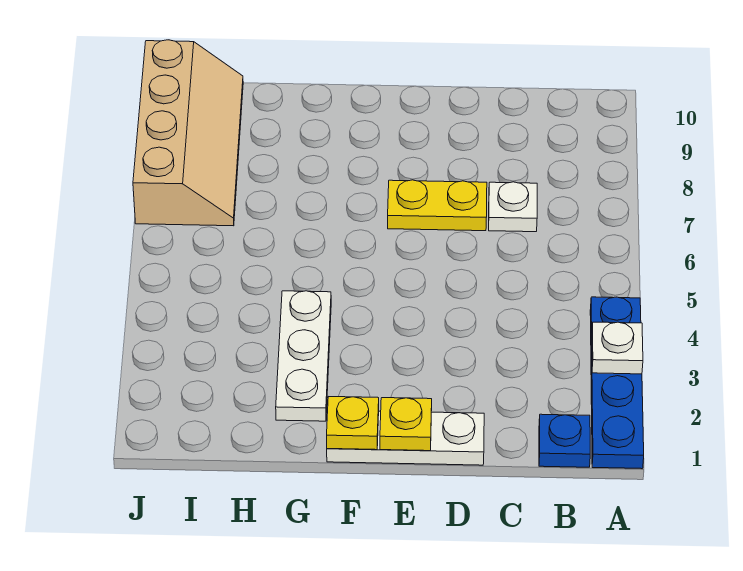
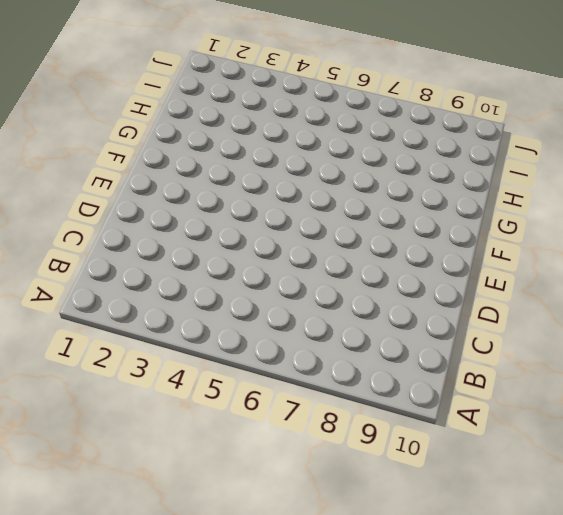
none -> blue 1x4 plate [590,297,644,469]
none -> blue 1x1 plate [539,414,590,467]

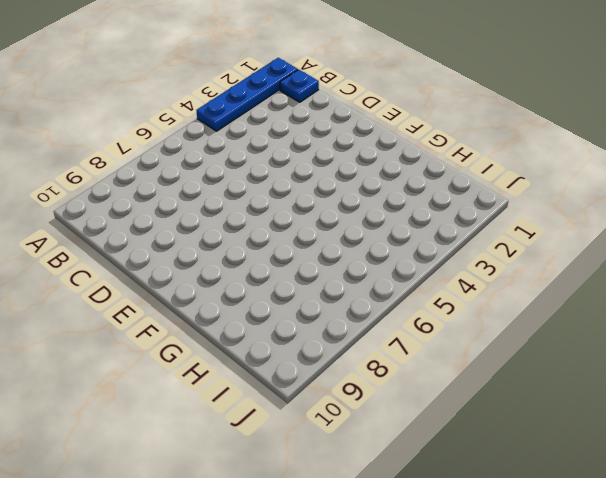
none -> white 1x1 plate [489,182,537,232]
none -> white 1x3 plate [327,411,484,465]

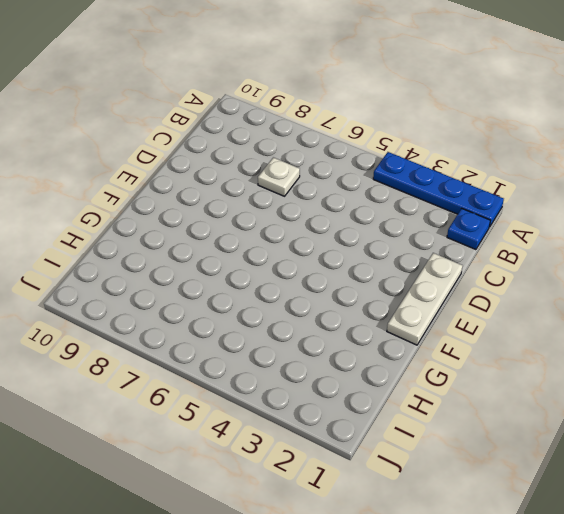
none -> yellow 1x2 plate [388,180,487,231]
none -> white 1x3 plate [276,291,331,421]

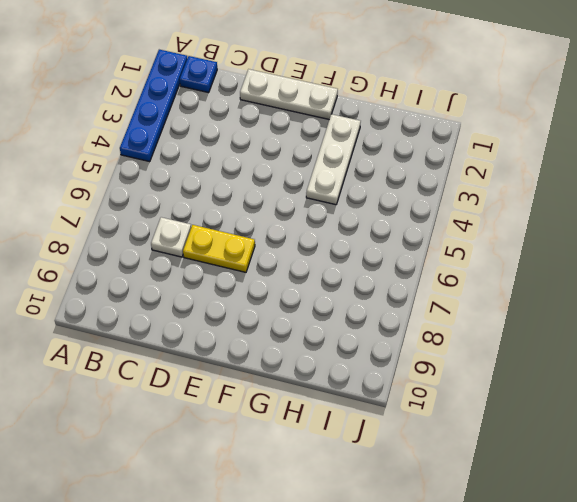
none -> tan 2x4 slope [133,40,243,226]
none -> white 1x1 plate [592,322,643,374]

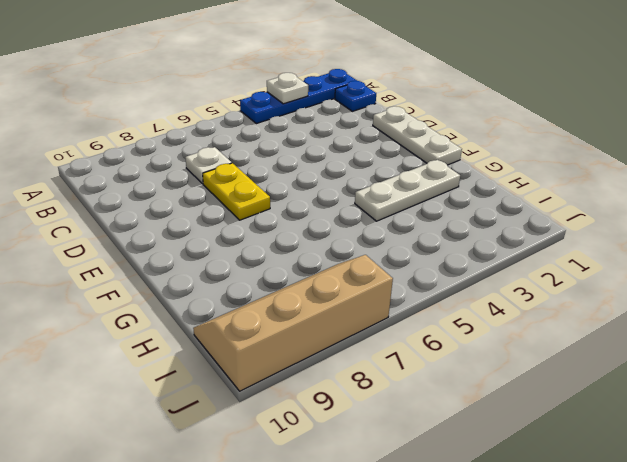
none -> yellow 1x1 plate [380,398,432,451]
none -> yellow 1x1 plate [327,397,379,450]

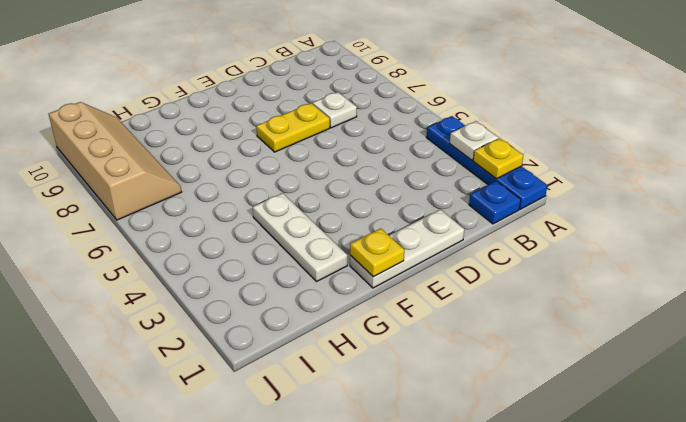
yellow 1x1 plate [473,138,523,179] -> yellow 1x1 plate moved to [380,398,432,451]

